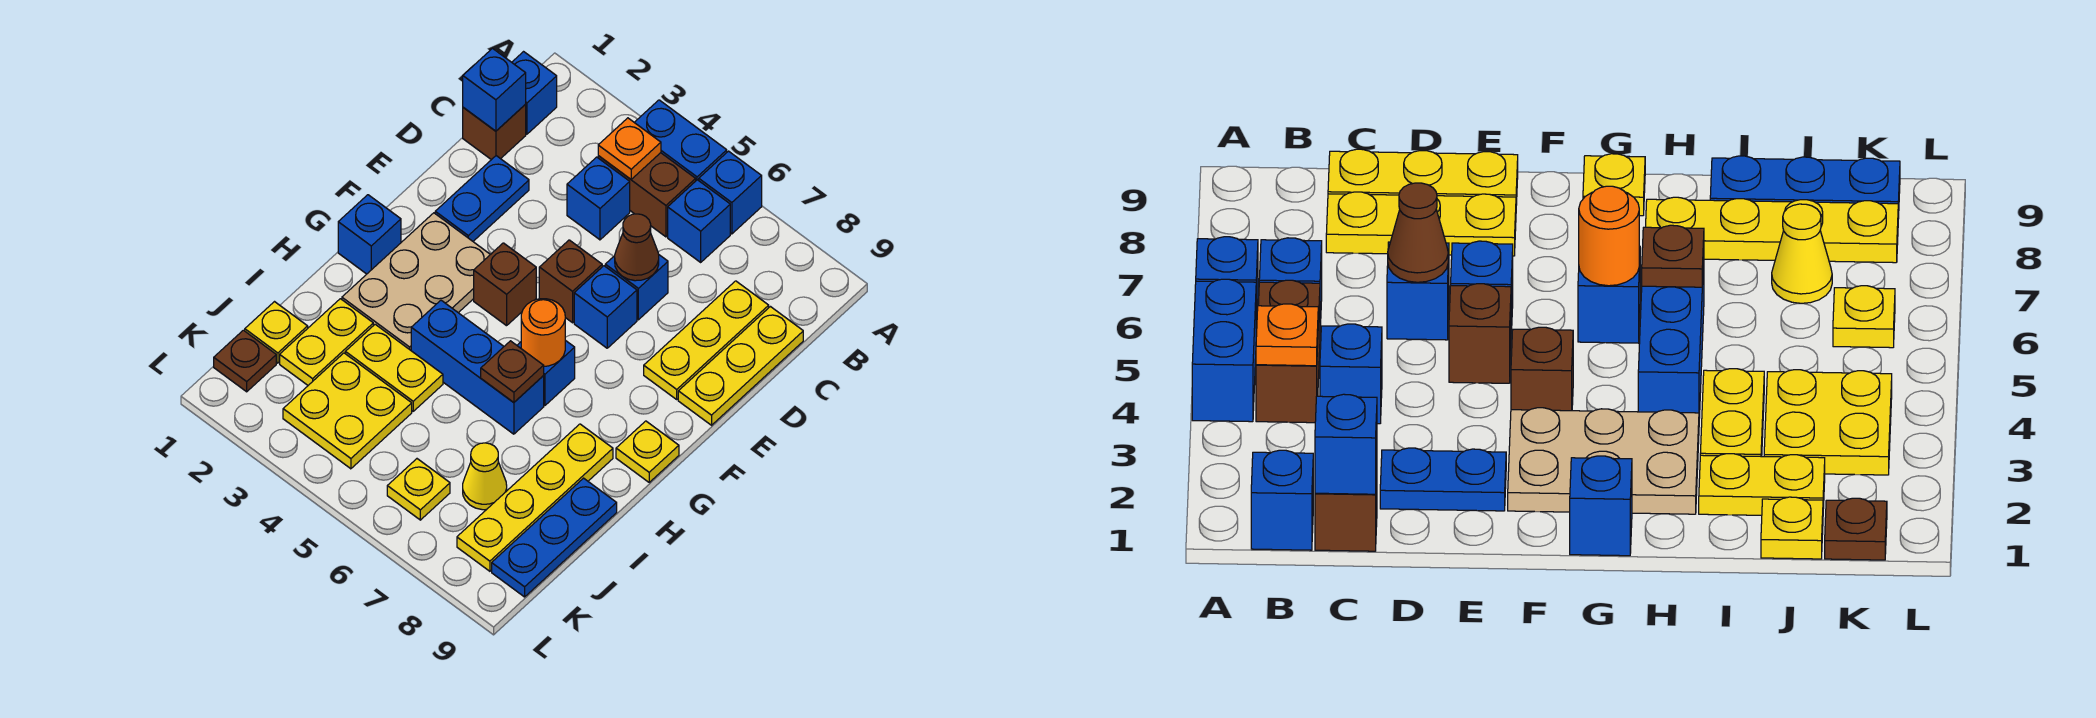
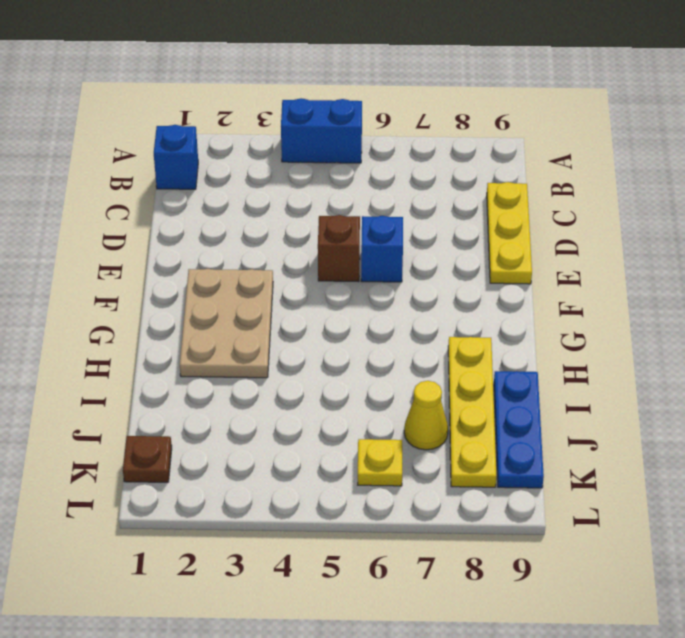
none -> blue 1x1 brick [699,151,762,234]
none -> brown 1x2 brick [598,153,696,237]
none -> blue 1x1 brick [668,180,730,262]
none -> brown 1x1 brick [463,105,526,160]

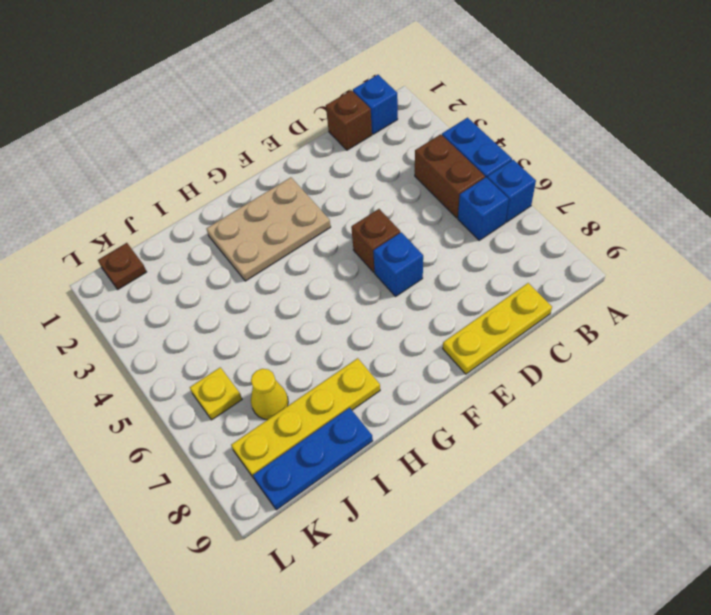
none -> blue 1x1 brick [567,157,630,240]
none -> yellow 1x3 plate [644,281,769,399]
none -> blue 1x2 plate [435,156,529,241]
none -> blue 1x1 brick [605,255,668,320]

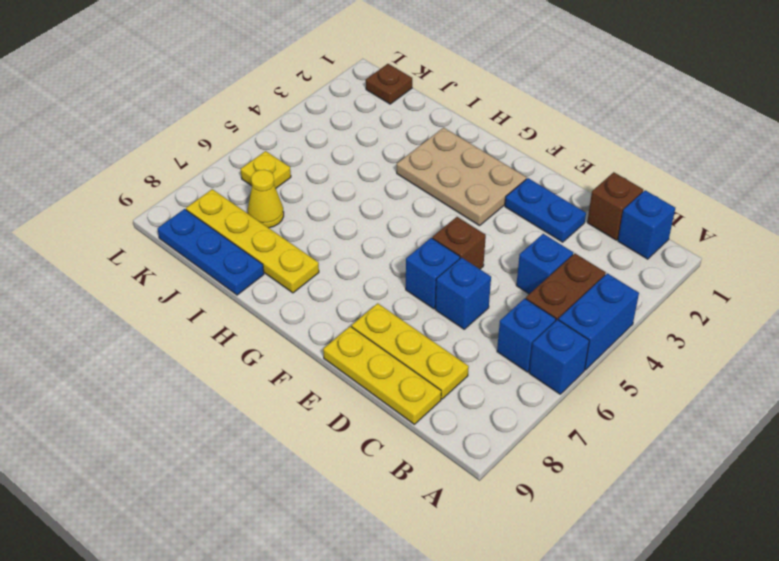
none -> brown 1x1 brick [474,243,536,326]
none -> blue 1x1 brick [338,195,401,274]
none -> blue 1x1 brick [517,340,575,405]
none -> yellow 1x1 plate [616,421,679,482]

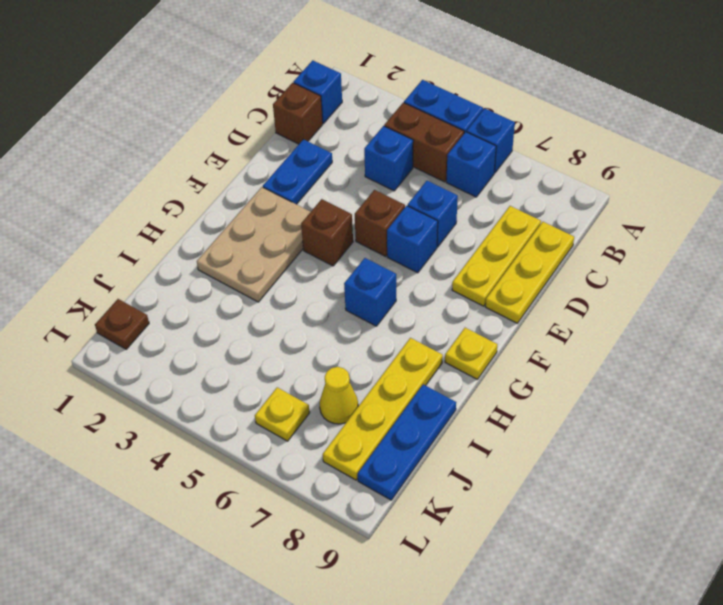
none -> blue 1x1 brick [338,195,401,274]
none -> blue 1x3 brick [411,300,544,434]
none -> yellow 1x2 plate [280,299,373,385]
none -> yellow 1x2 plate [345,324,443,411]

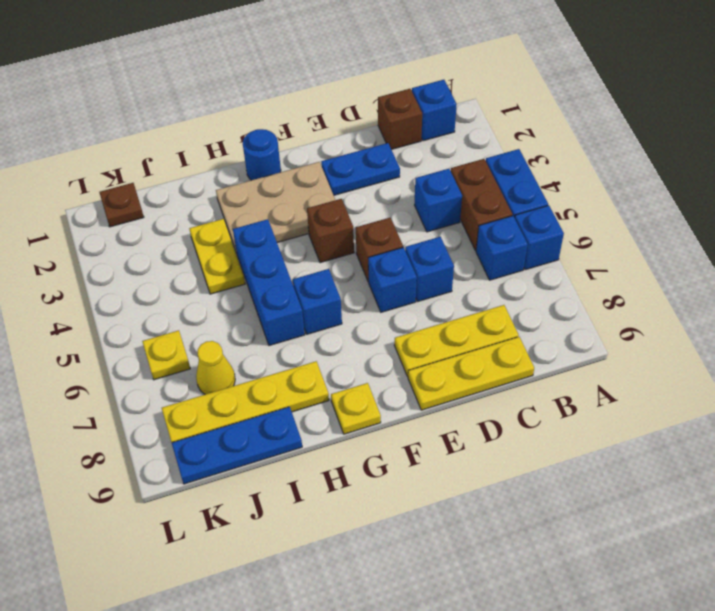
blue 1x1 round brick [243,129,281,180] -> blue 1x1 brick [338,195,401,274]
none -> yellow 1x2 plate [280,299,373,385]
none -> yellow 1x1 plate [245,302,308,363]
none -> yellow 2x2 plate [283,353,412,469]
none -> orange 1x1 plate [598,118,661,179]

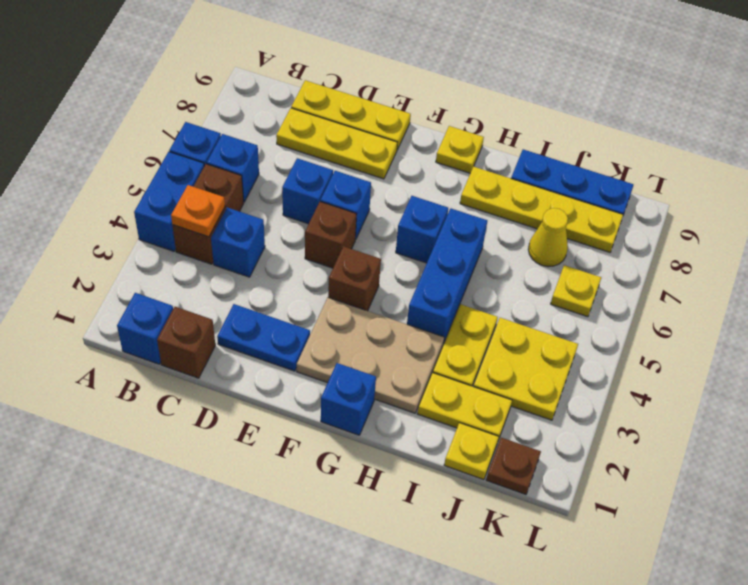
none -> blue 1x1 brick [463,49,526,131]
none -> brown 1x1 cone [615,214,659,281]
none -> orange 1x1 round brick [521,299,565,366]
none -> brown 1x1 plate [481,341,544,402]

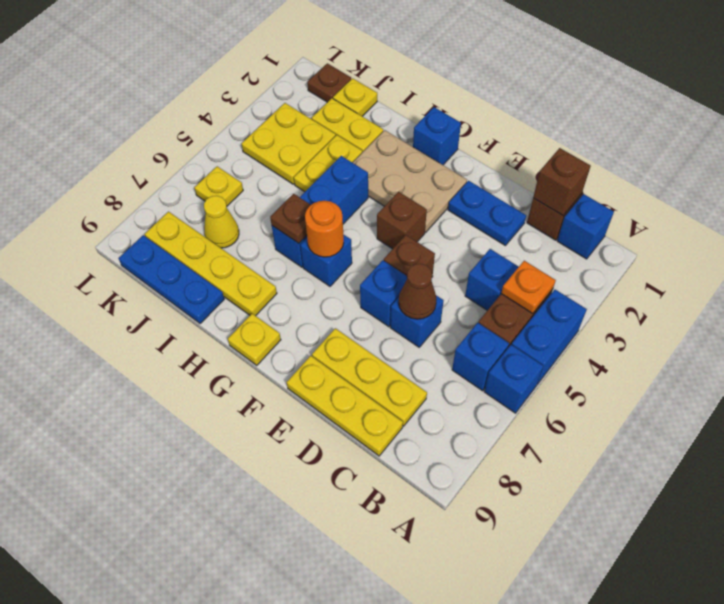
brown 1x1 brick [533,148,591,215] -> blue 1x1 brick [463,49,526,131]

